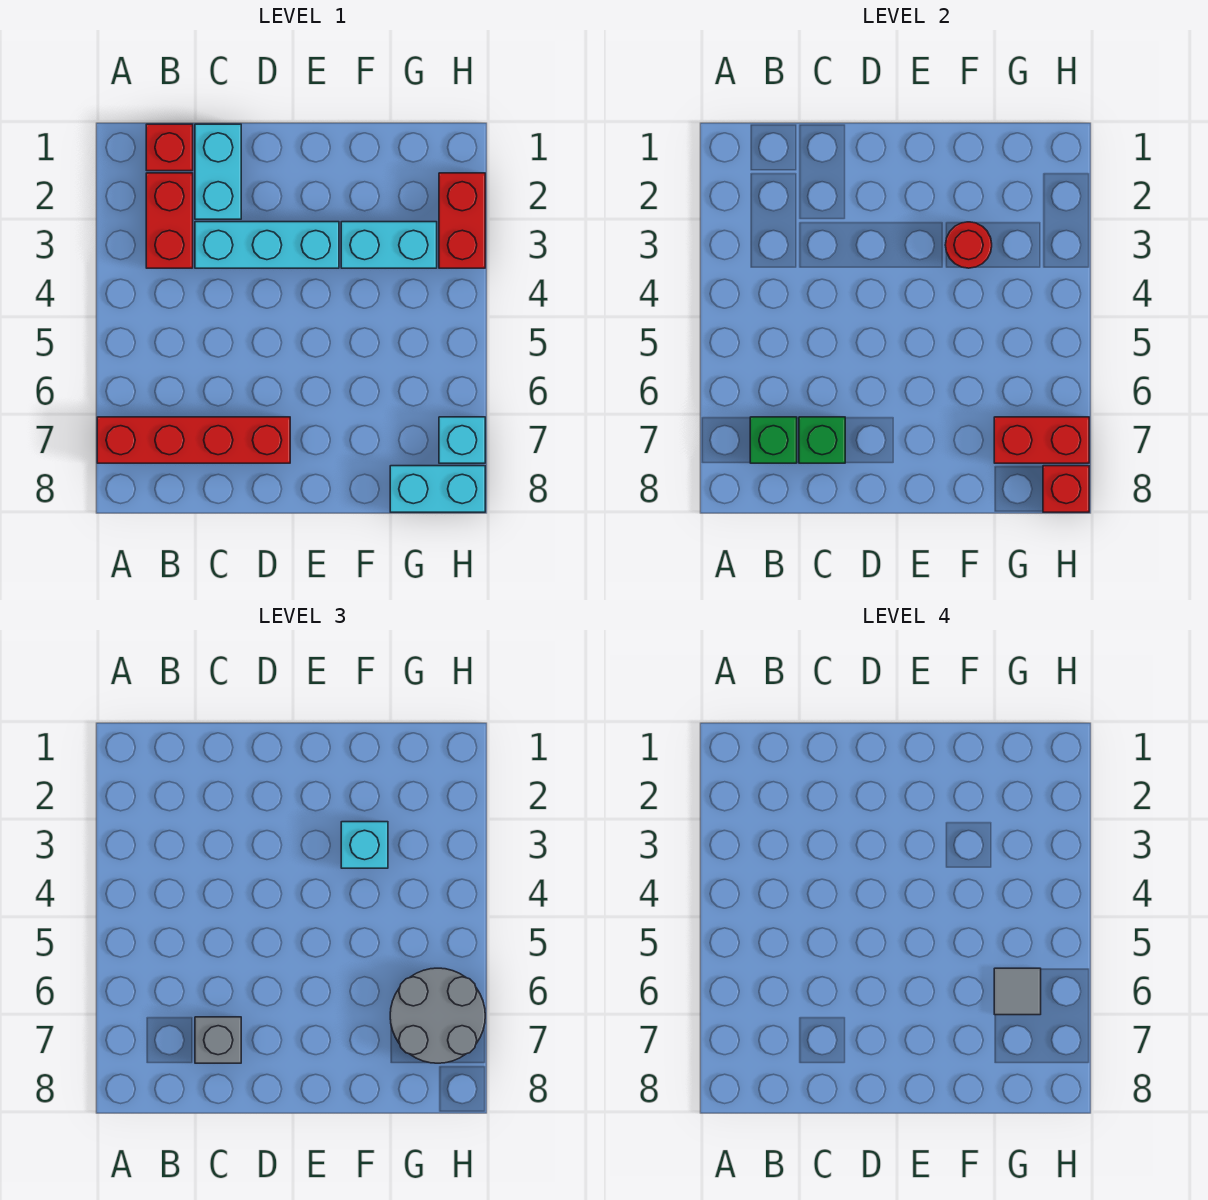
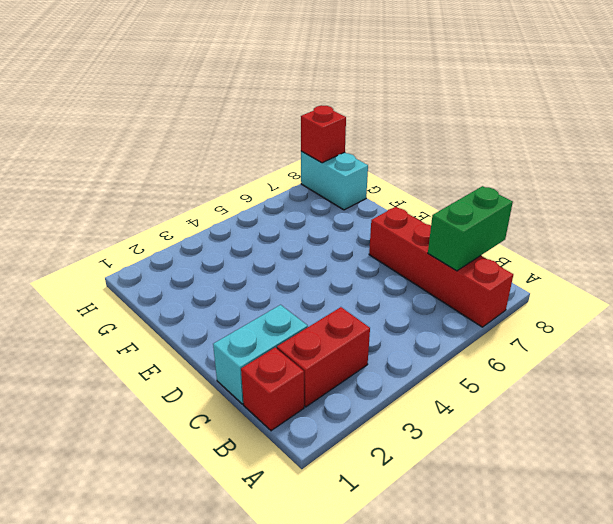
green 1x2 brick [428,186,513,271] -> green 1x1 brick [750,417,797,463]
none -> cyan 1x3 brick [195,222,339,268]
none -> cyan 1x2 brick [341,222,437,268]
none -> red 1x2 brick [439,173,485,268]

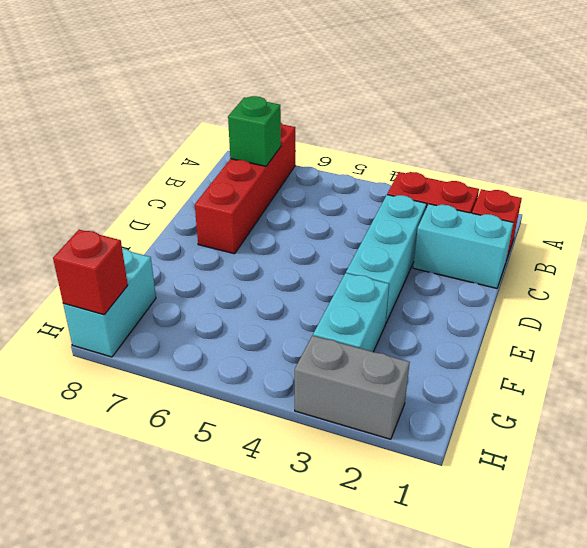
grey 1x2 brick [295,336,410,439] -> red 1x2 brick [439,173,485,268]
none -> cyan 1x1 brick [439,417,485,463]
none -> green 1x1 brick [799,417,845,463]
none -> red 1x1 round brick [945,222,992,268]

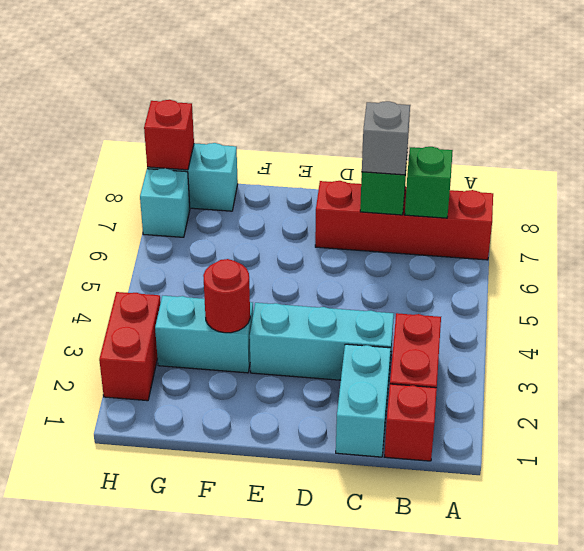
none -> red 1x2 brick [994,417,1089,463]
none -> cyan 1x1 brick [341,822,388,868]
none -> grey 2x2 round brick [390,968,485,1063]

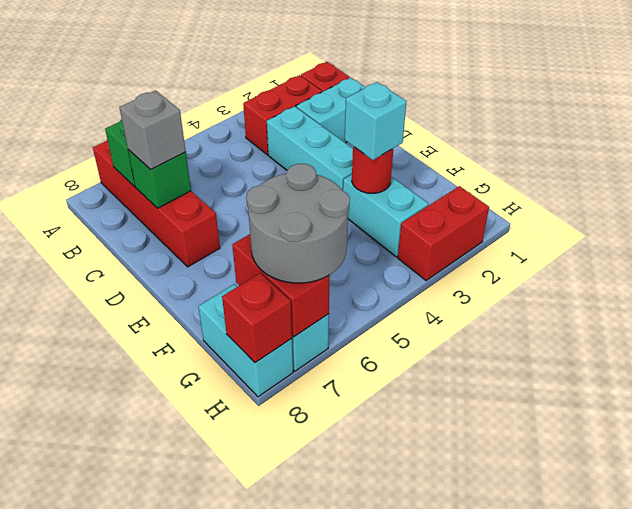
none -> grey 1x1 tile [994,968,1041,1015]

